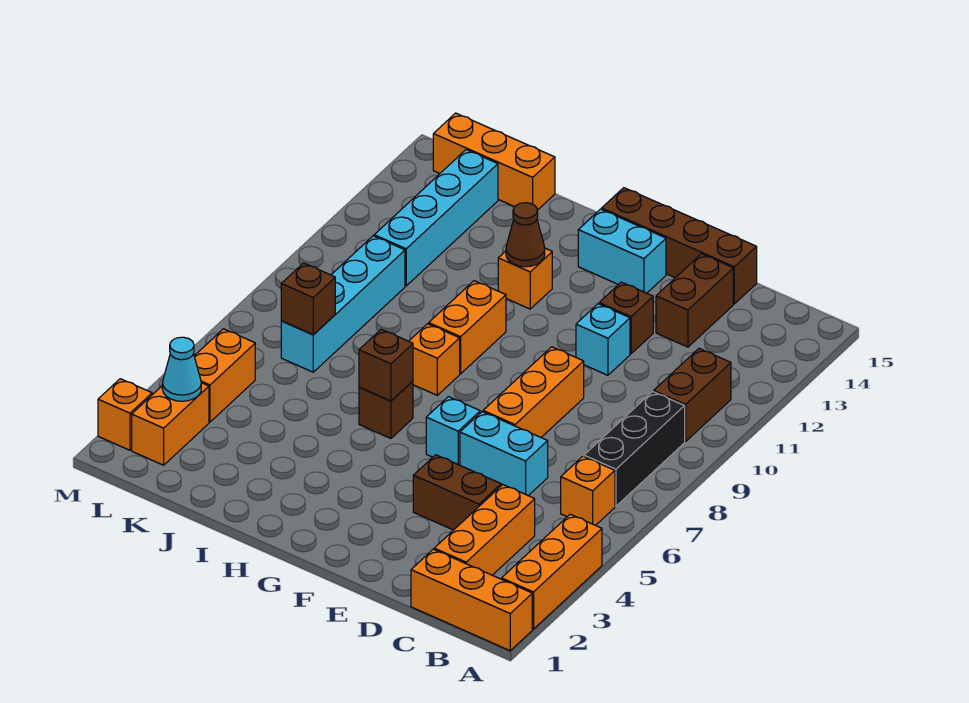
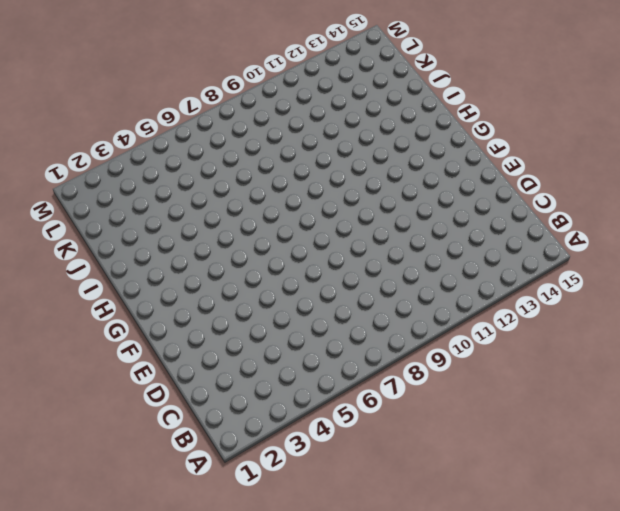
none -> orange 1x3 brick [411,549,532,651]
none -> orange 1x3 brick [502,514,602,629]
none -> orange 1x1 brick [561,456,615,525]

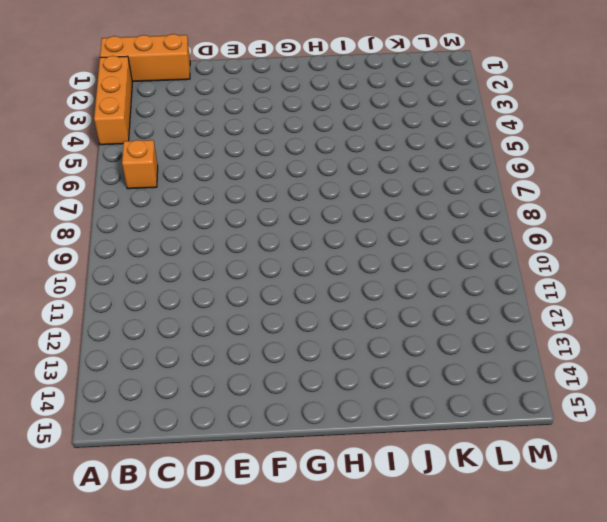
none -> black 1x3 brick [584,392,685,506]
none -> brown 1x2 brick [654,349,731,442]
none -> orange 1x3 brick [434,485,535,575]

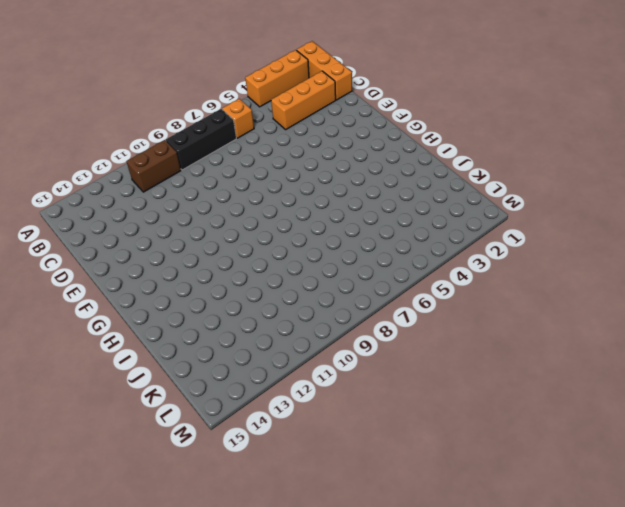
none -> brown 1x2 brick [413,455,501,530]
none -> cyan 1x2 brick [460,412,548,496]
none -> brown 1x2 brick [656,254,733,347]

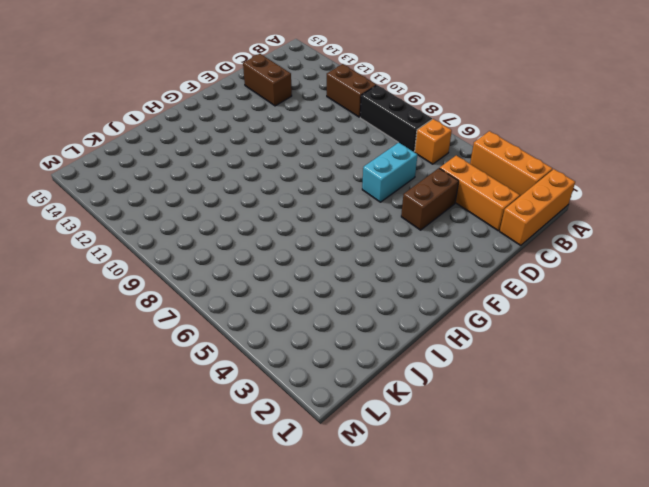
none -> brown 1x4 brick [602,188,757,304]
none -> orange 1x3 brick [483,347,584,437]
none -> cyan 1x1 brick [576,304,630,375]

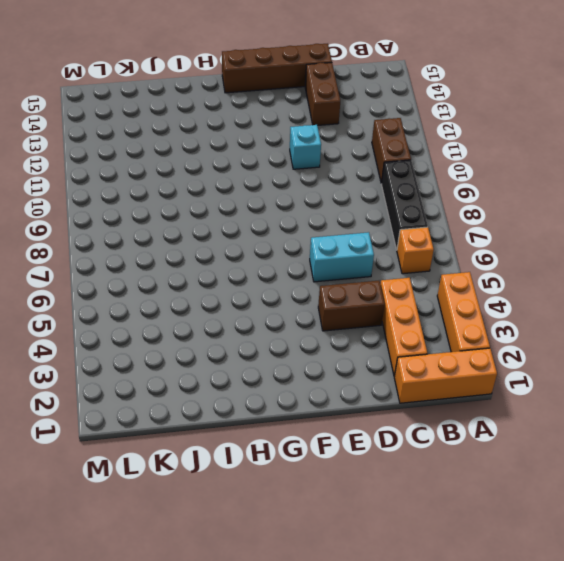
none -> orange 1x3 brick [483,347,584,437]
none -> brown 1x1 brick [599,282,653,354]
none -> cyan 1x1 brick [426,397,480,465]

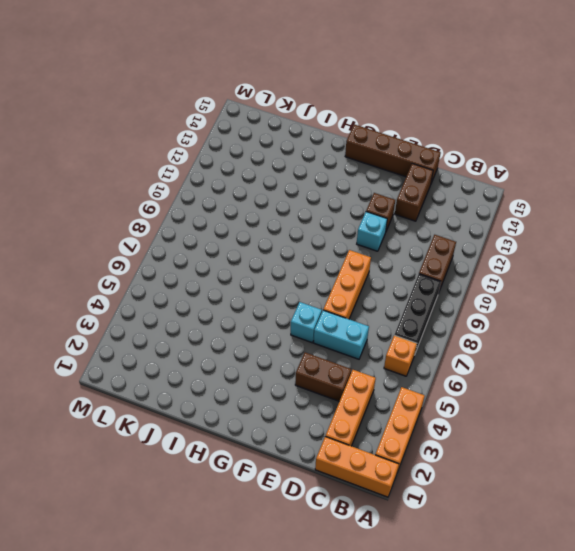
none -> cyan 1x2 brick [578,209,666,293]
none -> brown 1x1 brick [359,381,413,438]
none -> orange 1x1 brick [409,324,460,395]

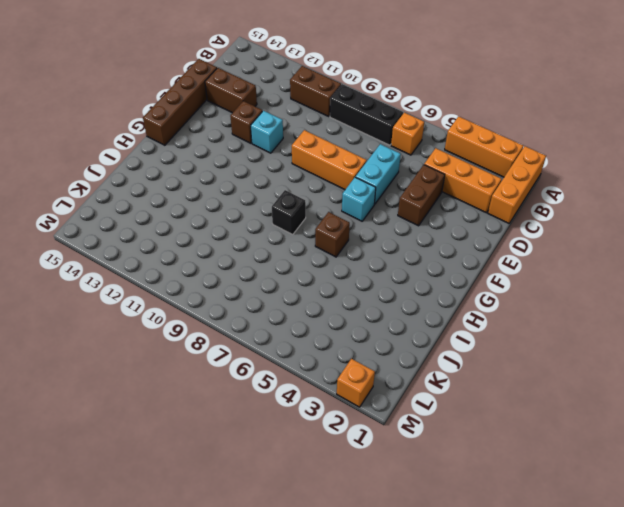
black 1x1 brick [272,190,306,234] -> orange 1x1 brick [409,324,460,395]
none -> cyan 1x2 brick [578,209,666,293]
none -> orange 1x2 brick [429,281,506,374]
none -> orange 1x1 brick [498,248,552,309]

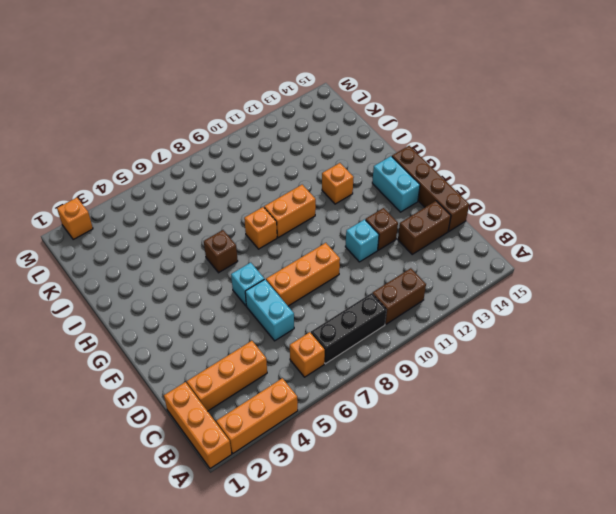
none -> brown 1x2 brick [413,455,501,530]
none -> orange 1x3 brick [433,113,555,210]
none -> cyan 1x4 brick [281,236,405,372]

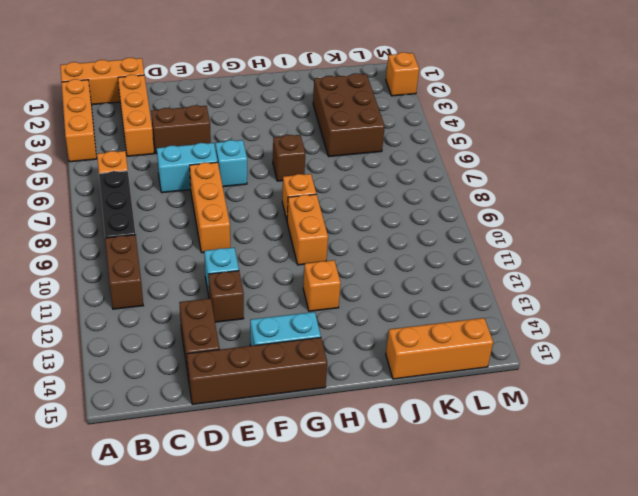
brown 2x3 brick [313,73,385,157] -> none
none -> cyan 1x4 brick [281,236,405,372]
none -> cyan 1x4 brick [374,150,498,286]
none -> orange 1x2 brick [132,383,209,465]

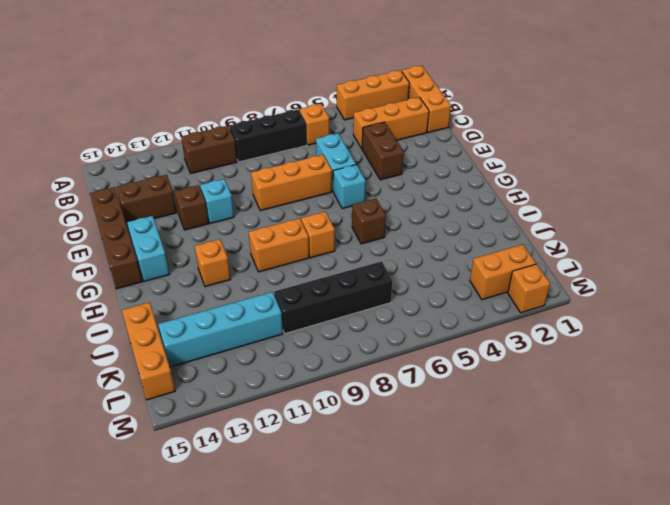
black 1x4 brick [274,261,393,334] -> cyan 1x4 brick [281,236,405,372]
none -> orange 1x2 brick [194,329,255,422]
none -> brown 1x1 brick [359,329,413,401]
none -> brown 1x1 cone [506,203,545,267]

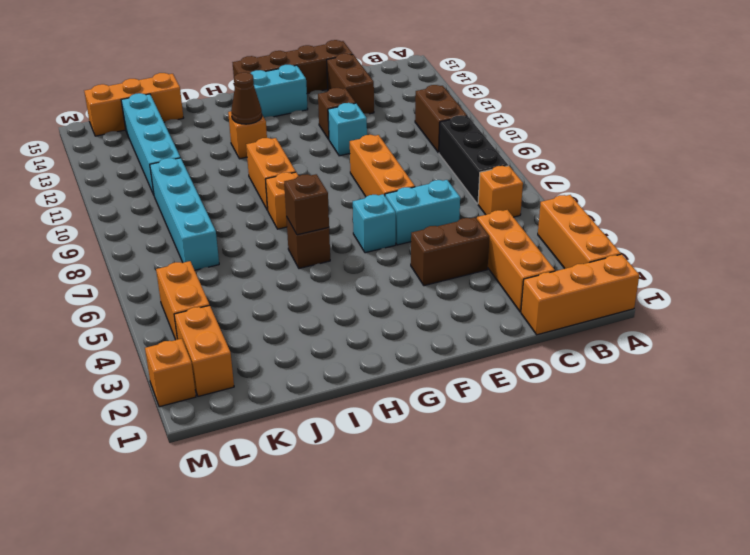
none -> brown 1x1 brick [281,263,335,335]
none -> cyan 1x1 cone [162,337,201,401]

